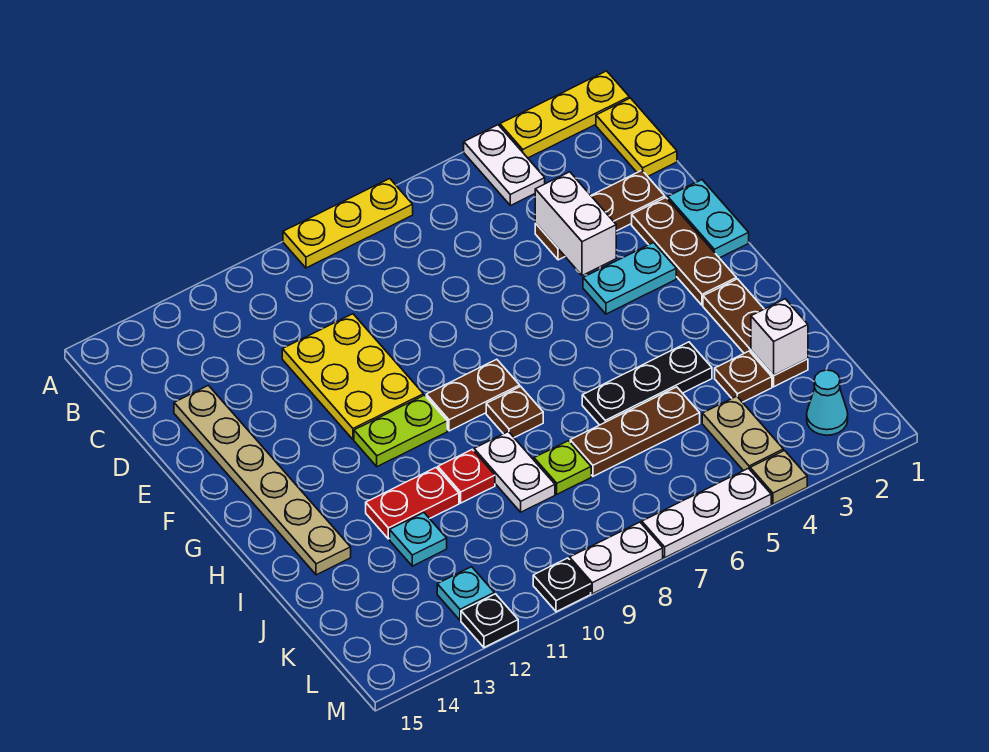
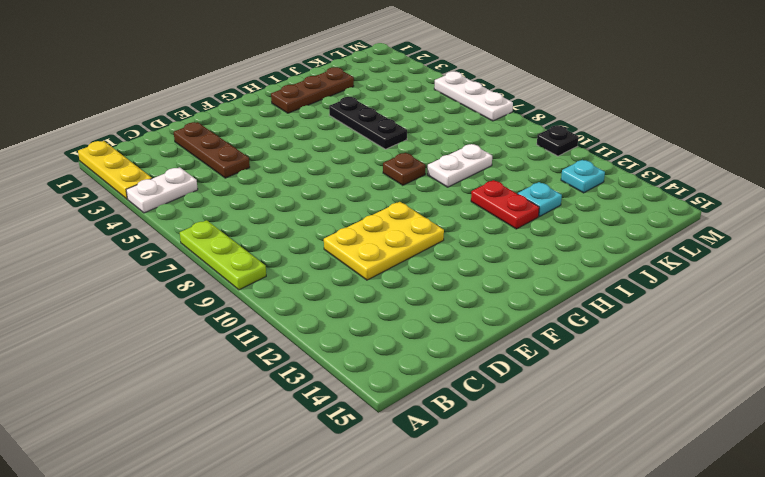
lime 1x3 plate [180,220,266,290] -> yellow 1x3 plate [283,179,413,268]
none -> yellow 1x2 plate [596,98,677,176]
none -> tan 1x6 plate [174,385,351,575]
none -> cyan 1x2 plate [668,180,749,258]
none -> brown 1x3 plate [632,198,736,305]

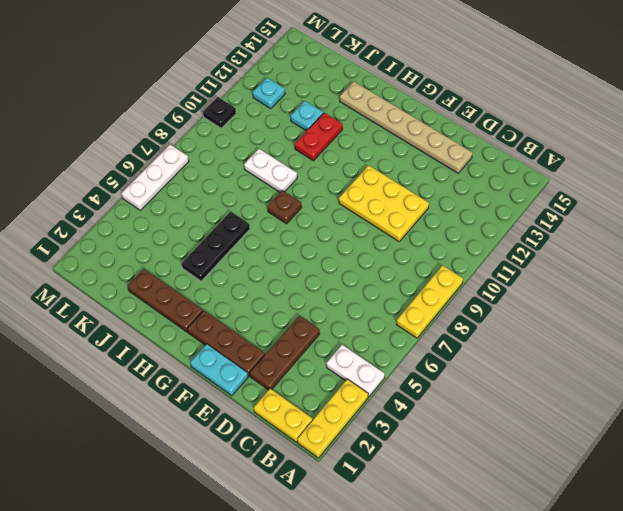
none -> cyan 1x2 plate [583,243,676,314]
none -> brown 1x2 plate [426,359,520,431]
none -> lime 1x2 plate [354,395,447,467]
none -> red 1x1 plate [438,450,495,503]

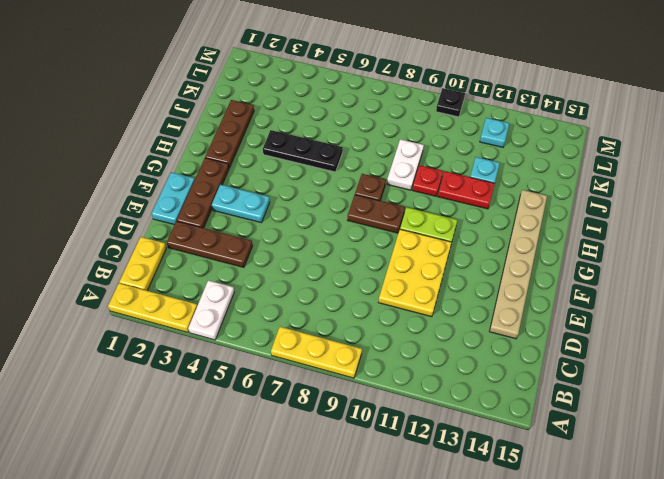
none -> brown 1x1 plate [715,351,772,402]
none -> brown 1x3 plate [570,387,700,476]
none -> lime 1x1 plate [534,441,591,494]
none -> tan 1x2 plate [702,396,783,471]

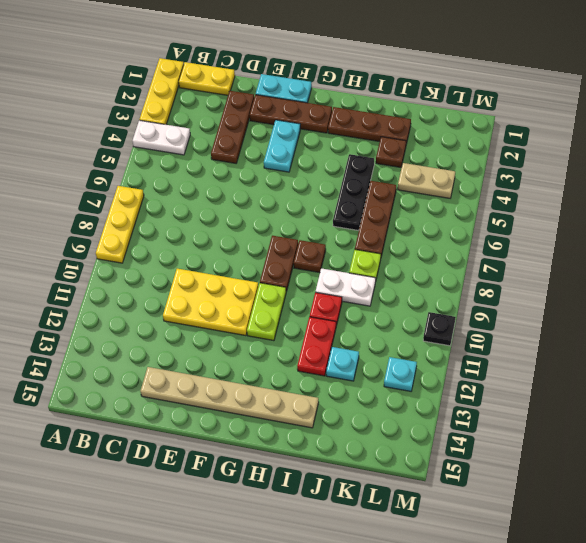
none -> cyan 1x1 cone [807,370,848,435]
none -> tan 1x1 plate [750,451,807,504]
none -> white 1x3 plate [642,468,771,558]
none -> white 1x2 plate [570,522,663,594]

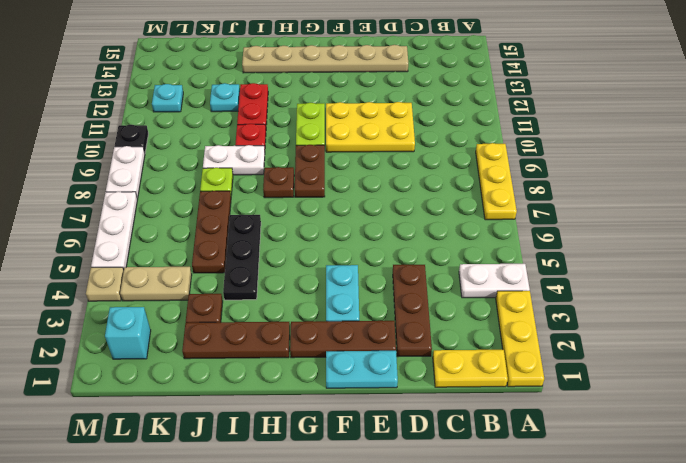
cyan 1x1 brick [105,307,151,359] -> cyan 1x1 cone [807,370,848,435]
none -> black 1x1 plate [461,594,518,647]
none -> white 1x2 brick [535,172,616,275]
none -> white 1x1 brick [751,299,808,375]

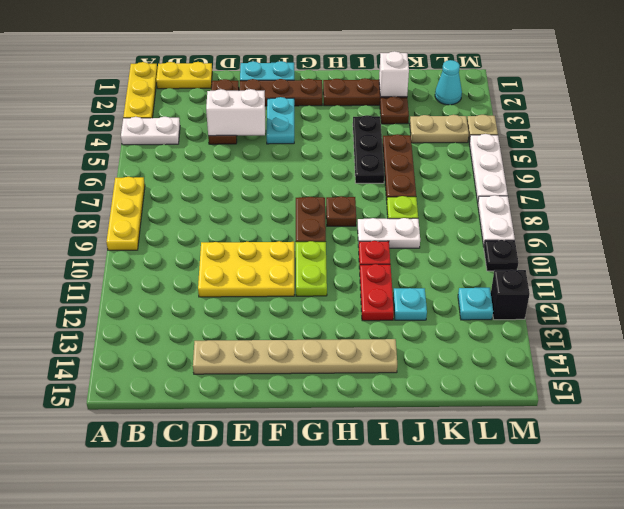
black 1x1 brick [491,270,530,320] -> black 1x1 plate [461,594,518,647]

